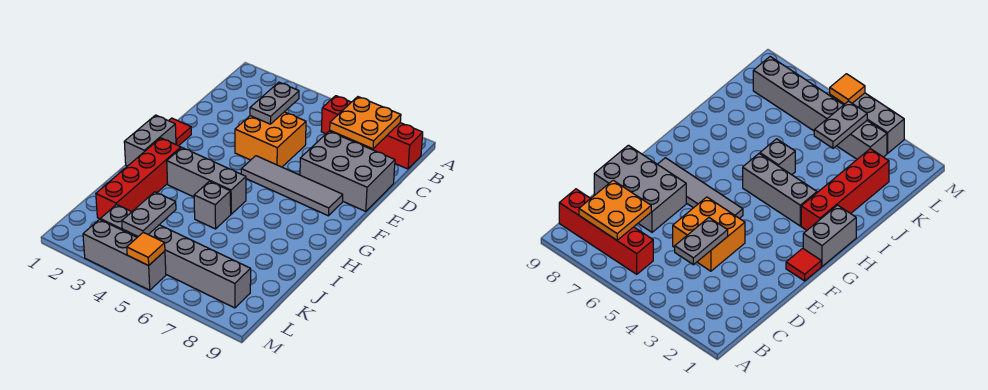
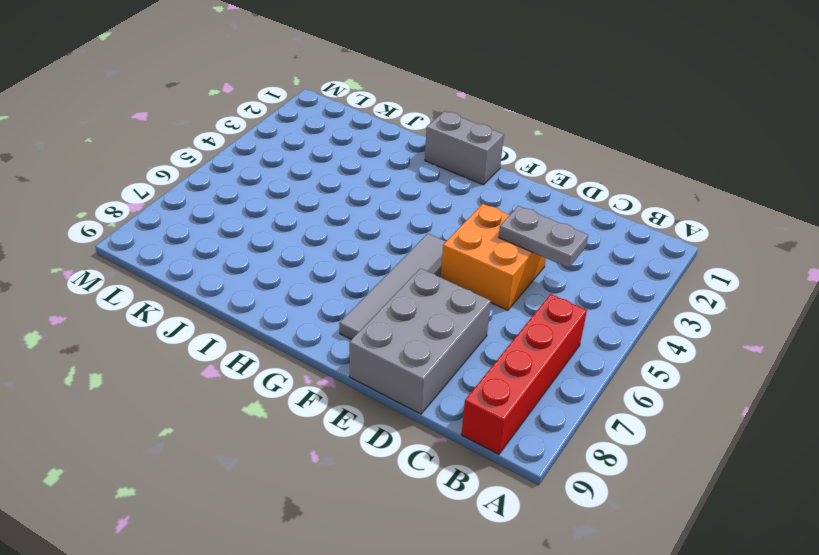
none -> red 1x1 tile [169,118,191,146]
none -> red 1x4 brick [96,138,181,219]
none -> grey 1x3 brick [167,148,246,214]

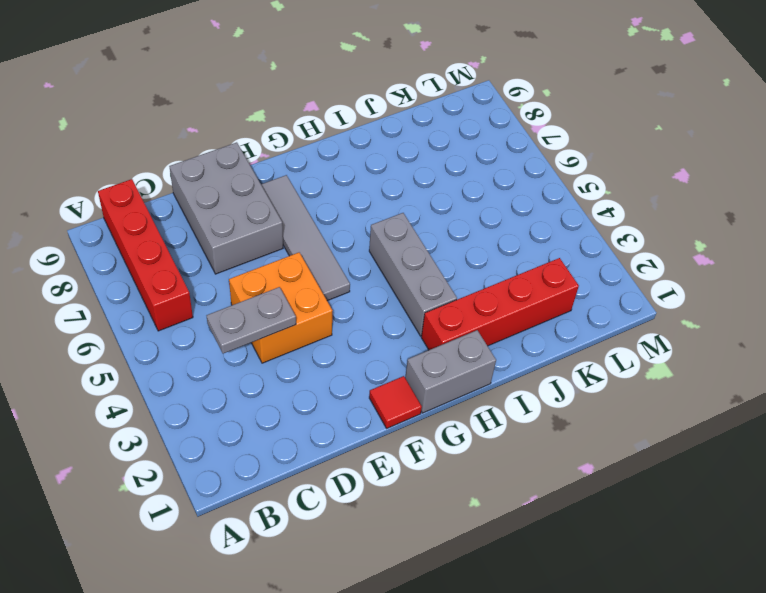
none -> grey 1x1 brick [194,181,231,229]
none -> grey 1x6 brick [100,204,251,308]
none -> grey 1x3 brick [83,219,166,290]

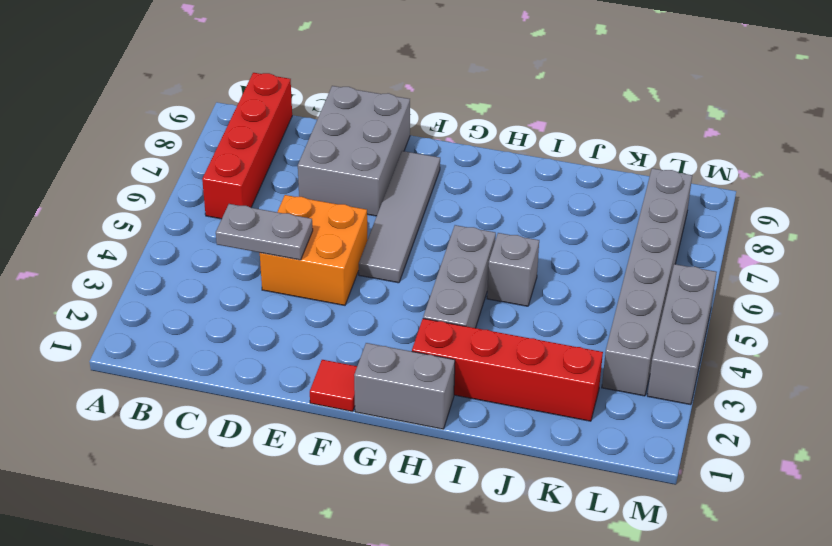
none -> orange 2x2 plate [330,97,401,149]
none -> grey 1x2 plate [122,192,176,236]
none -> orange 1x1 tile [127,232,165,266]

